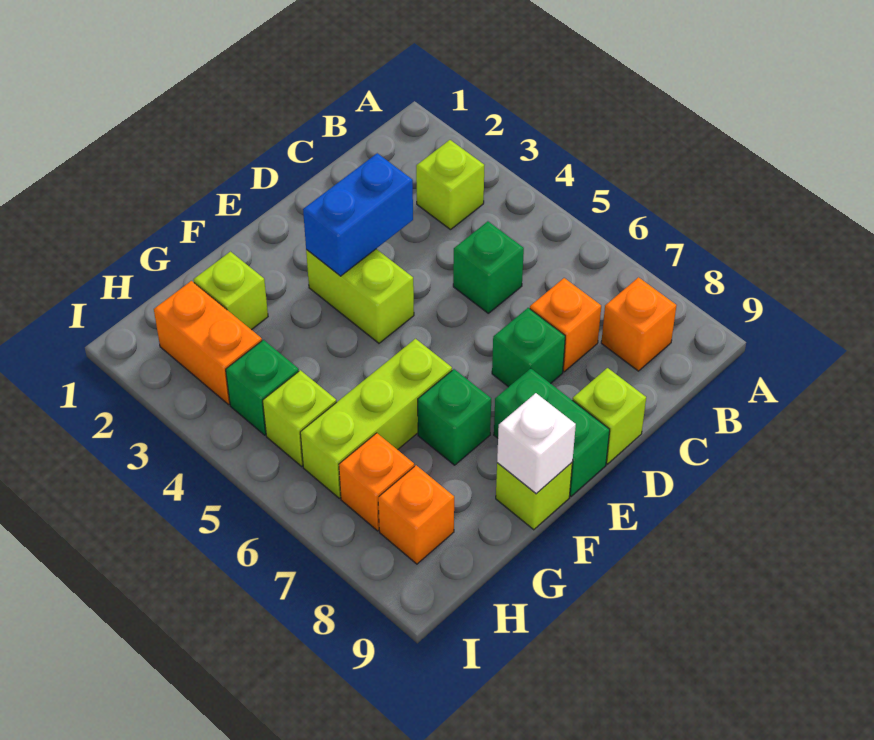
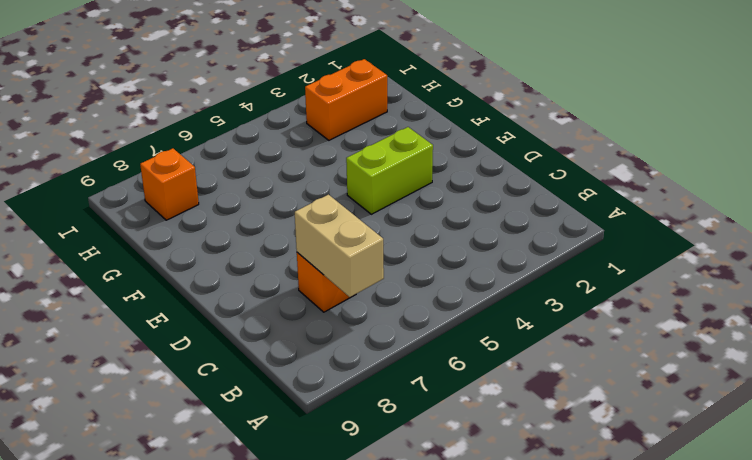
tan 1x2 brick [295,195,384,297] -> none
none -> lime 1x1 brick [416,140,484,230]
none -> orange 1x1 brick [601,277,677,371]
none -> green 1x1 brick [453,221,524,313]

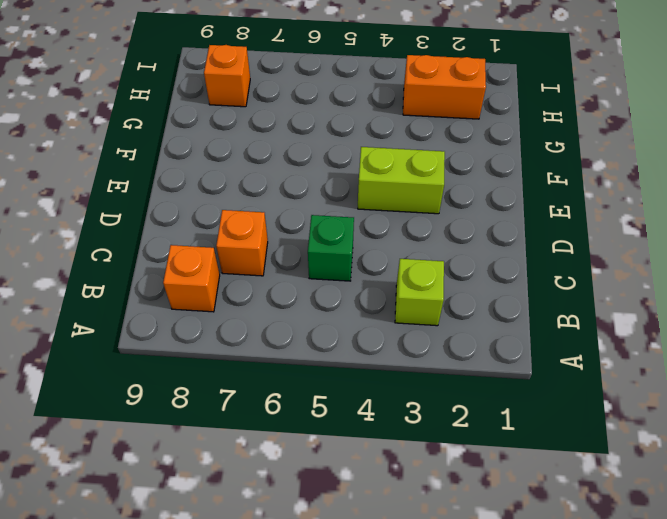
none -> green 1x1 brick [492,308,565,387]
none -> lime 1x1 brick [572,368,646,464]
none -> green 1x2 brick [494,368,610,496]

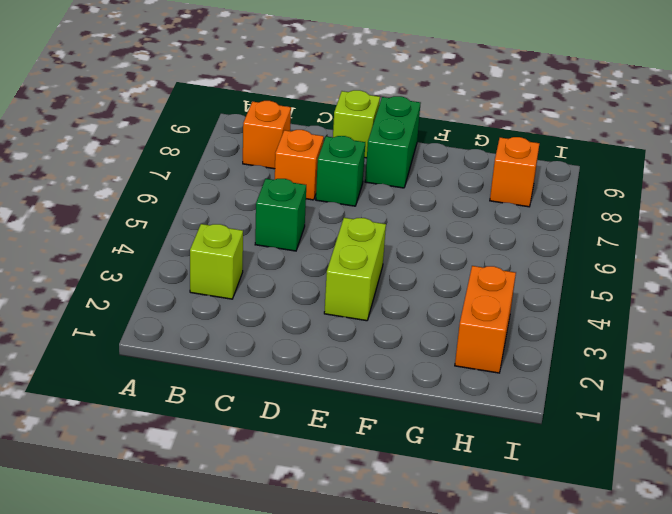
none -> lime 1x3 brick [300,339,452,498]
none -> green 1x1 brick [418,369,491,465]
none -> lime 1x1 brick [496,463,572,530]

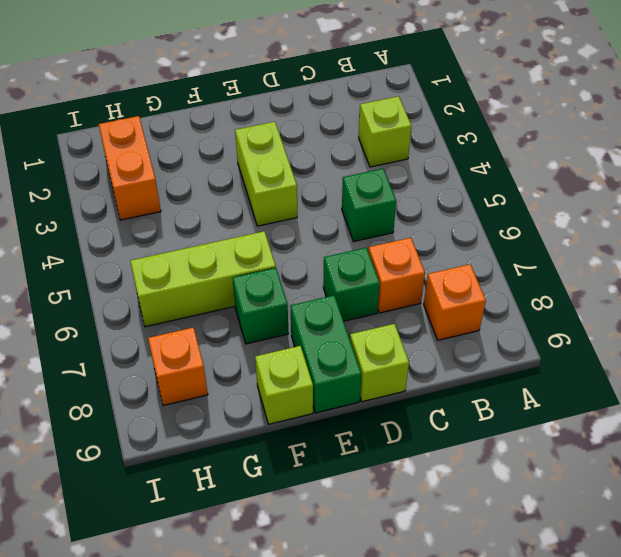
none -> lime 1x1 brick [193,252,268,330]
none -> green 1x1 brick [226,340,299,435]
none -> lime 1x1 brick [263,370,336,466]

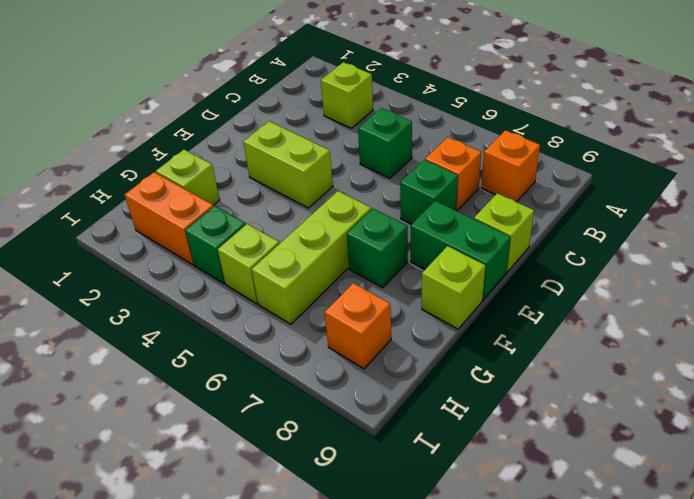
none -> orange 1x1 brick [339,433,414,531]
none -> blue 1x2 brick [303,153,413,276]
none -> white 1x1 brick [497,393,576,494]

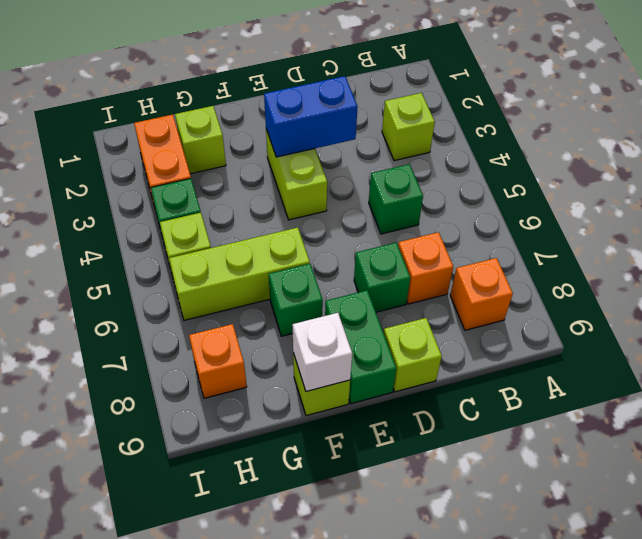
none -> orange 1x1 brick [339,433,414,531]

